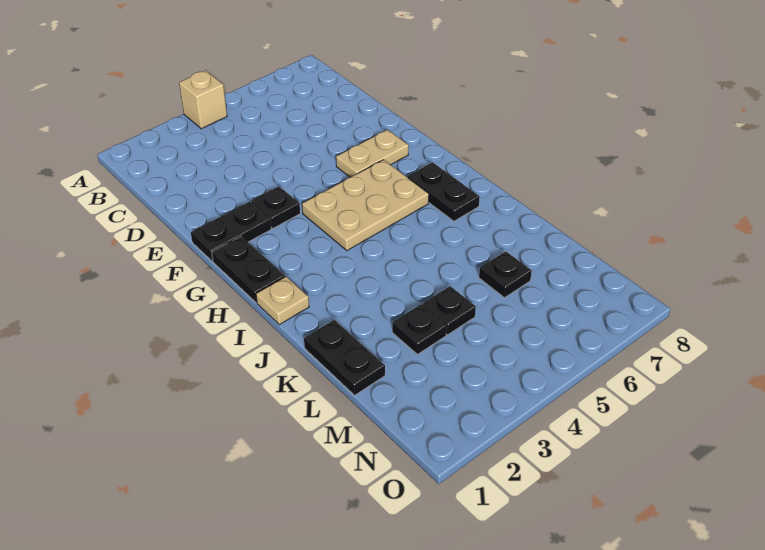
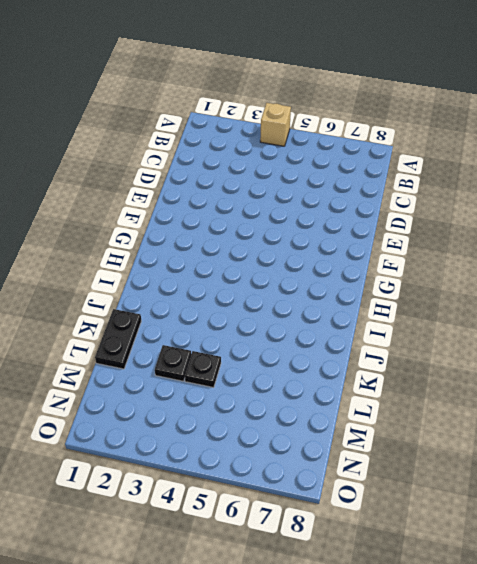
none -> black 1x2 plate [191,202,271,261]
none -> black 1x1 plate [251,186,300,228]
none -> tan 1x2 plate [336,130,409,177]

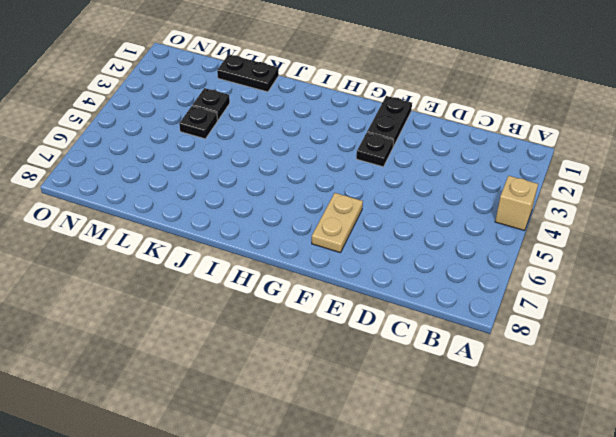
none -> black 1x2 plate [212,236,285,303]
none -> tan 2x3 plate [302,160,429,251]
none -> black 1x2 plate [408,162,480,221]

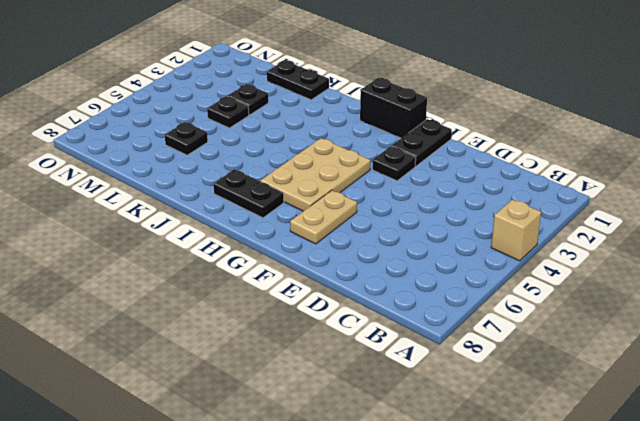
black 1x2 brick [360,78,427,138] -> black 1x2 plate [212,236,285,303]
none -> tan 1x1 plate [256,277,309,325]

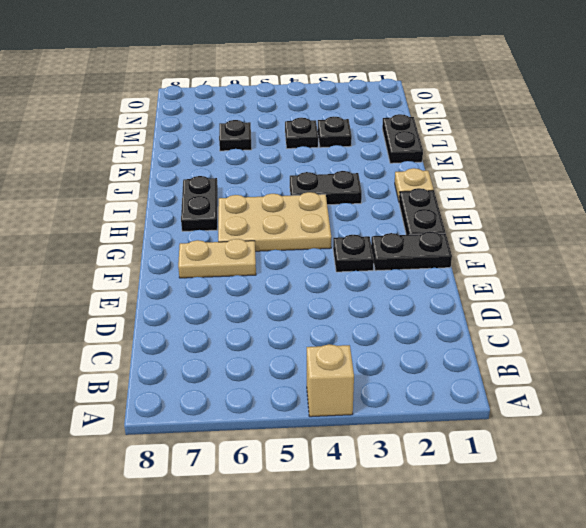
black 1x2 plate [290,171,362,205] -> none

